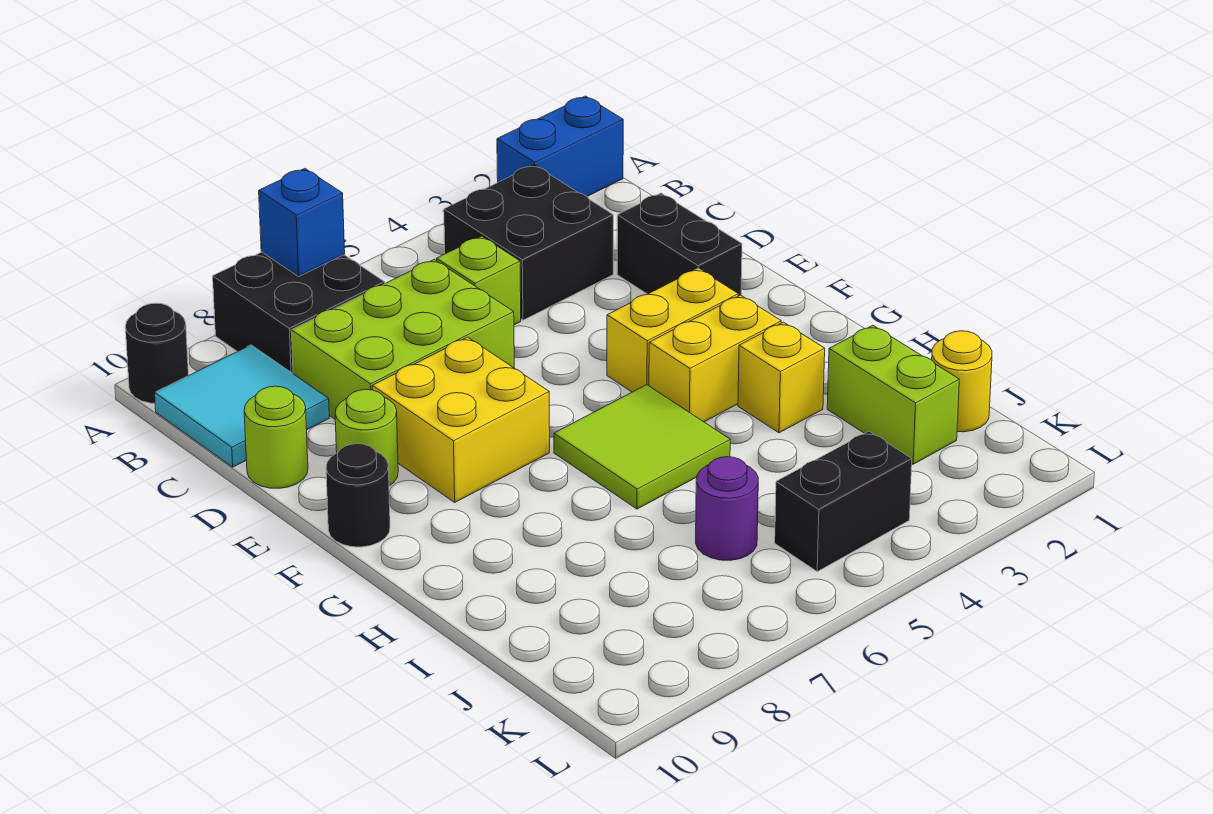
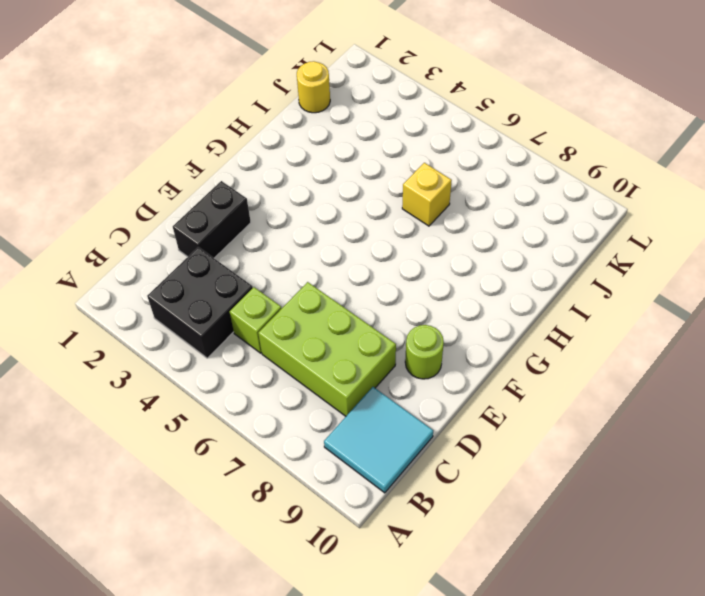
yellow 1x1 brick [402,163,452,226] -> yellow 1x1 brick moved to [738,322,825,433]
none -> blue 1x2 brick [497,96,623,196]
none -> black 2x2 brick [213,252,385,373]
none -> black 1x1 round brick [125,303,188,403]

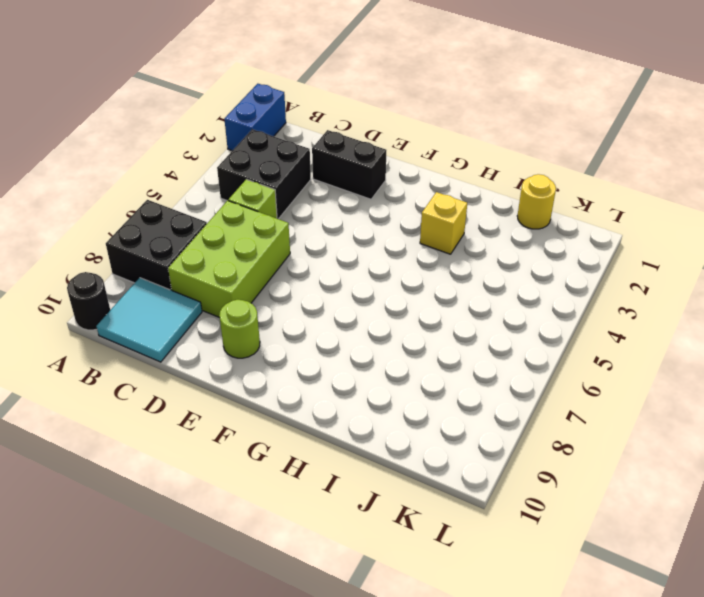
none -> lime 1x1 round brick [244,386,308,488]
none -> yellow 2x2 brick [372,337,550,502]
none -> yellow 1x2 brick [607,268,738,392]

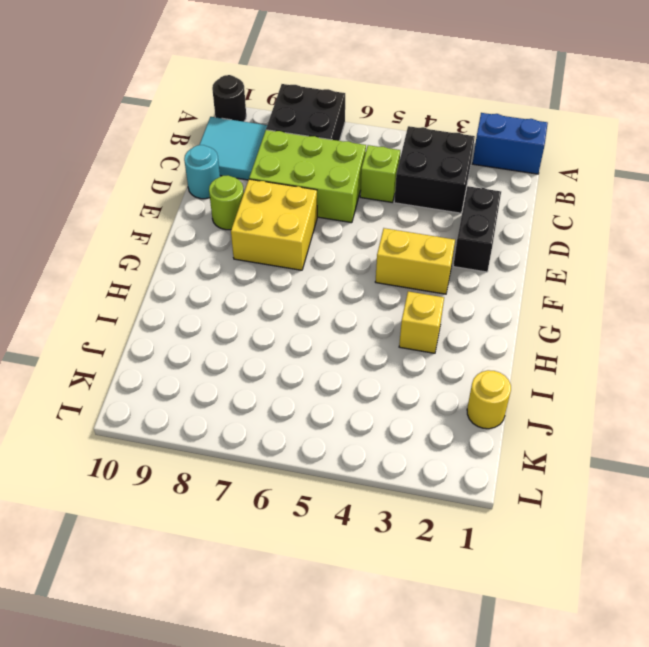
cyan 1x1 round brick [184,145,220,199] -> lime 1x1 round brick [244,386,308,488]
none -> black 1x1 round brick [326,444,390,547]
none -> yellow 1x2 brick [649,295,781,422]
none -> lime 2x2 tile [554,385,730,509]

